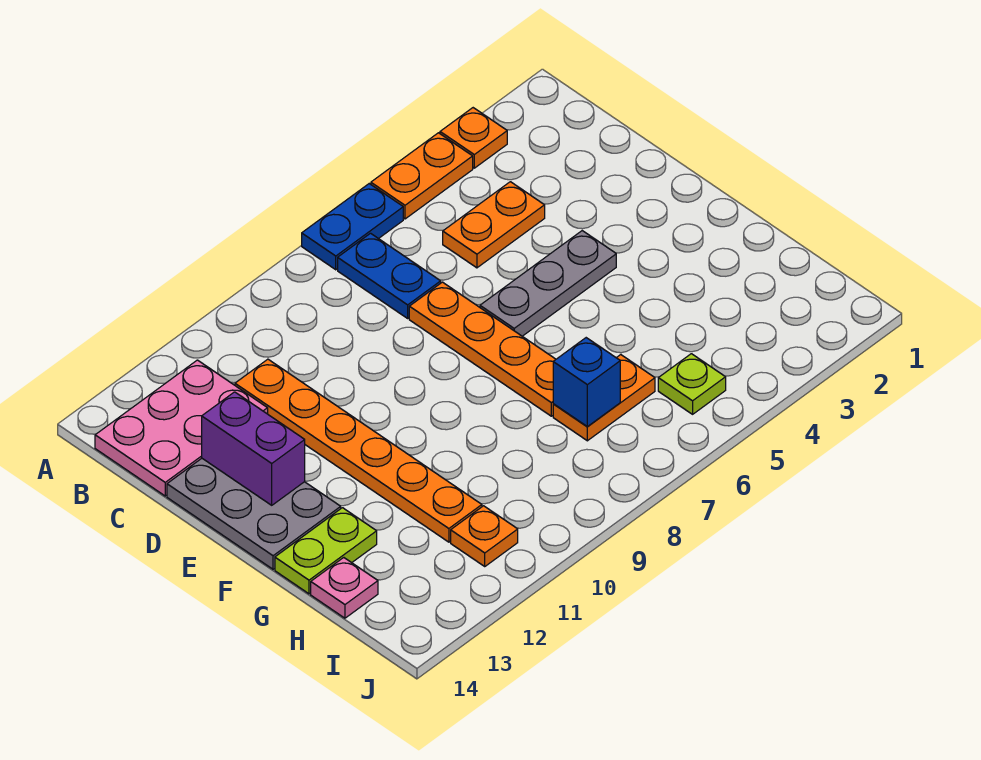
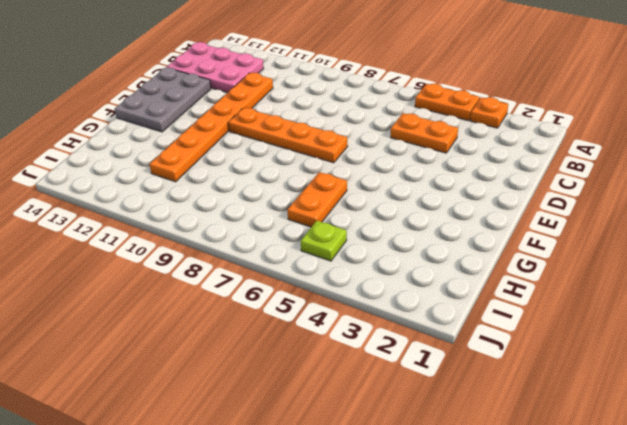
orange 1x4 plate [228,108,348,163] -> orange 1x4 plate turned to [409,282,556,416]
orange 1x2 plate [287,172,347,227] -> orange 1x2 plate turned to [553,355,655,441]
none -> blue 1x2 plate [302,184,403,270]
none -> blue 1x2 plate [338,233,441,318]
none -> grey 1x3 plate [480,231,616,336]

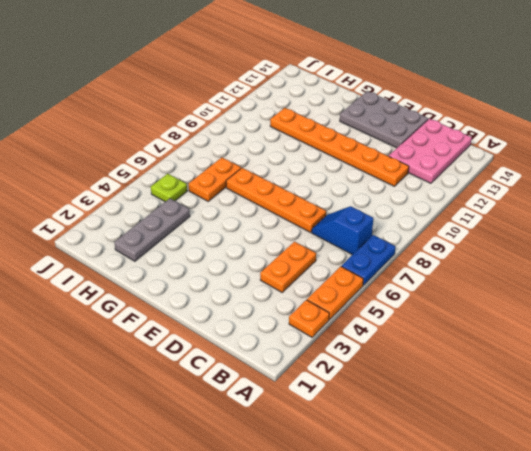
blue 1x2 slope [312,206,373,255] -> blue 1x2 plate [338,233,441,318]
grey 1x3 plate [114,199,190,261] -> grey 1x3 plate moved to [480,231,616,336]
none -> lime 1x2 plate [275,508,377,594]
none -> pink 1x1 plate [311,558,378,618]
none -> orange 1x1 plate [451,506,518,566]

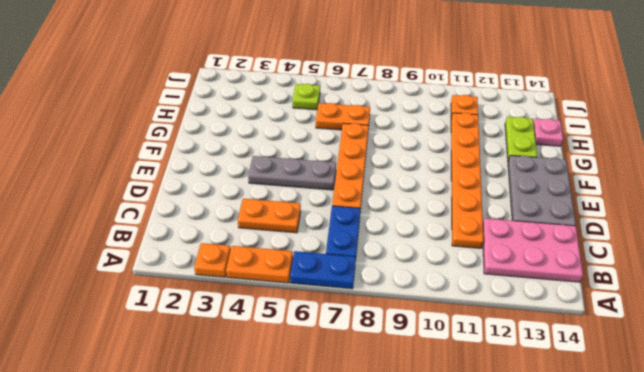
lime 1x2 plate [505,117,537,160] -> lime 1x2 plate turned to [275,508,377,594]
none -> purple 1x2 brick [202,392,305,505]
none -> blue 1x1 brick [553,338,620,426]

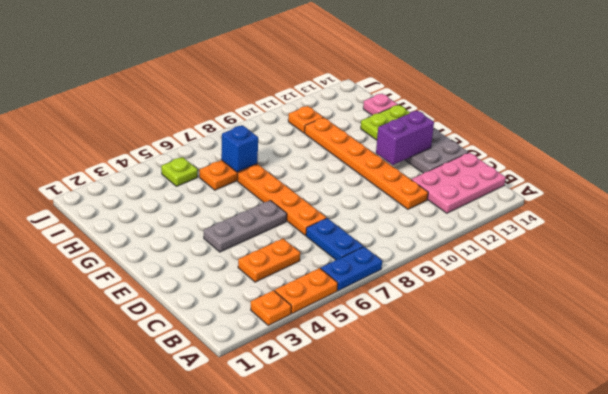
purple 1x2 brick [376,111,434,165] -> purple 1x2 brick turned to [202,392,305,505]

